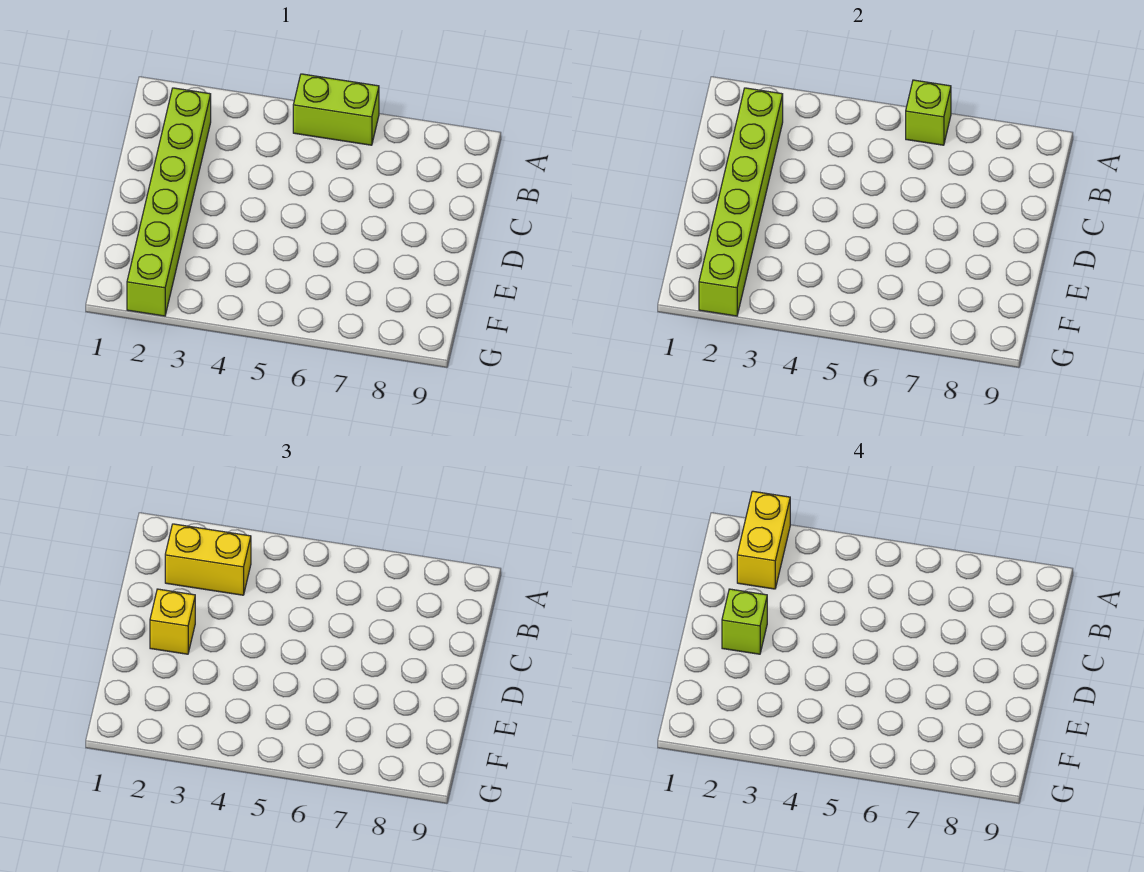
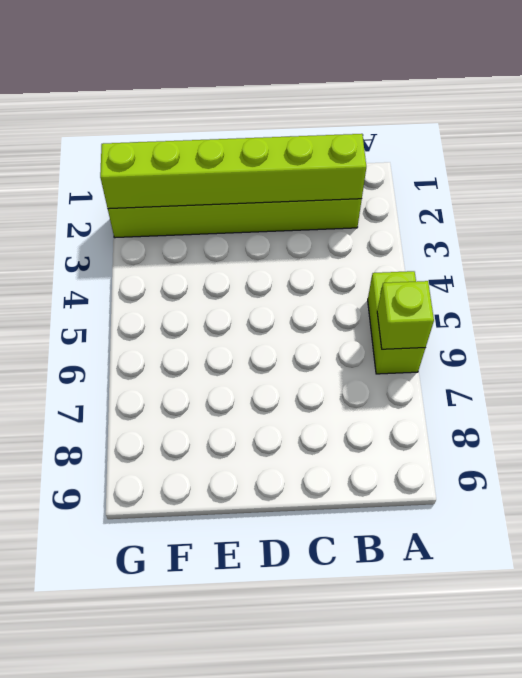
none -> yellow 1x2 brick [165,524,251,595]
none -> yellow 1x1 brick [150,589,195,654]

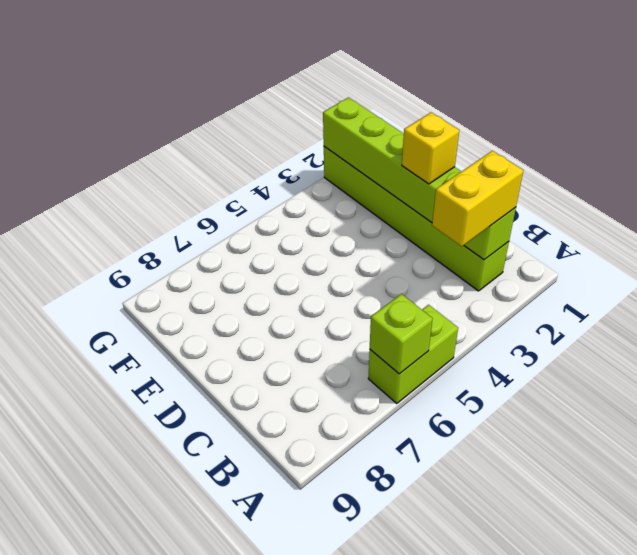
none -> yellow 1x2 brick [737,491,790,589]
none -> lime 1x1 brick [722,589,767,654]

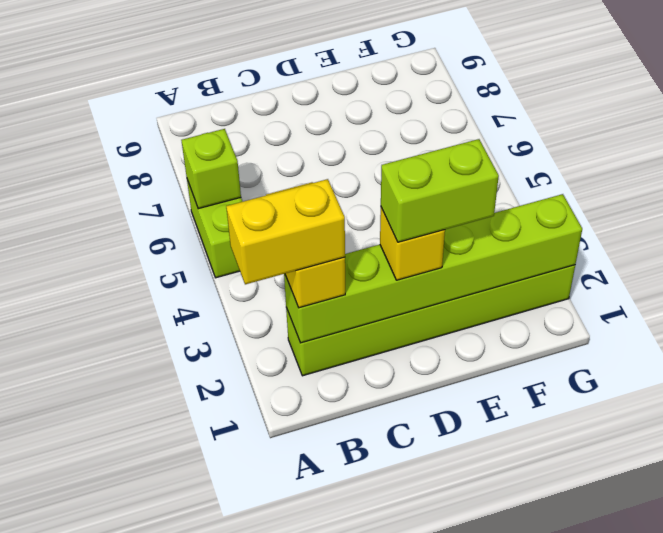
lime 1x2 brick [381,139,499,242] -> lime 1x1 brick [722,589,767,654]

